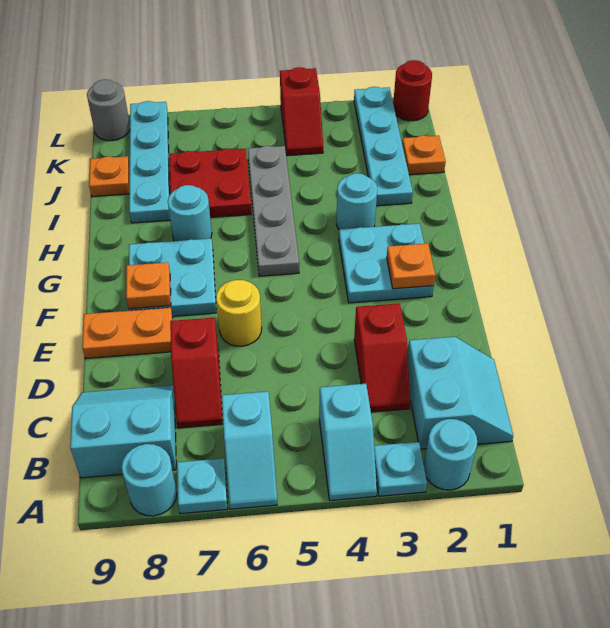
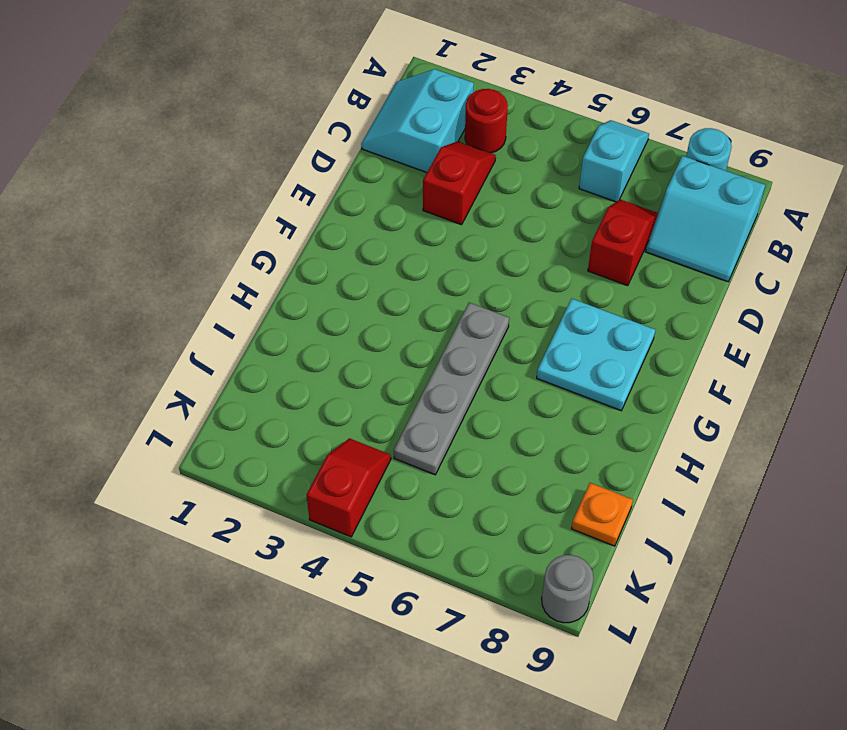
red 1x1 round brick [465,89,508,153] -> red 1x1 round brick moved to [393,60,432,121]
none -> cyan 1x1 round brick [424,419,477,490]
none -> cyan 1x1 plate [374,442,427,496]
none -> cyan 1x2 slope [319,384,377,501]

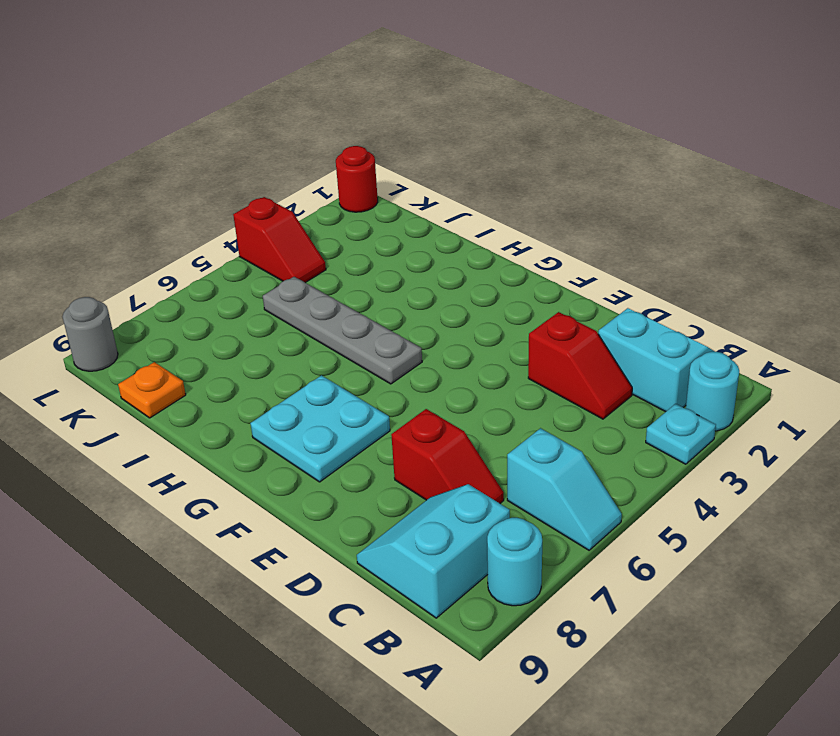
none -> cyan 1x2 slope [319,384,377,501]
none -> cyan 1x1 plate [177,458,228,514]
none -> yellow 1x1 round brick [216,280,262,346]

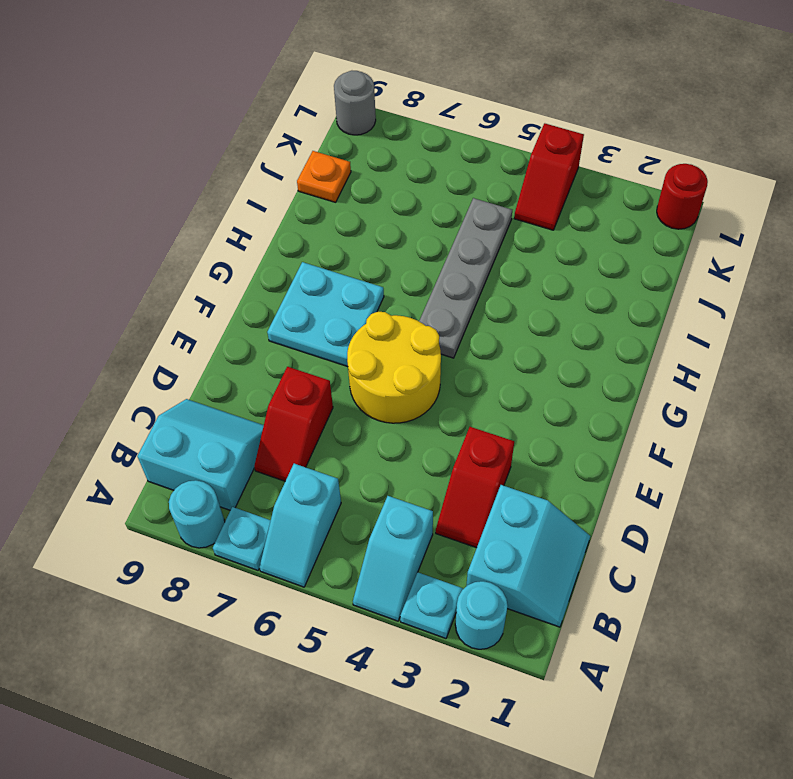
yellow 2x2 round brick [347,312,441,423] -> yellow 1x1 round brick [216,280,262,346]
none -> orange 1x2 plate [82,308,173,359]
none -> cyan 2x2 plate [339,224,434,303]
none -> cyan 1x1 round brick [336,173,377,229]

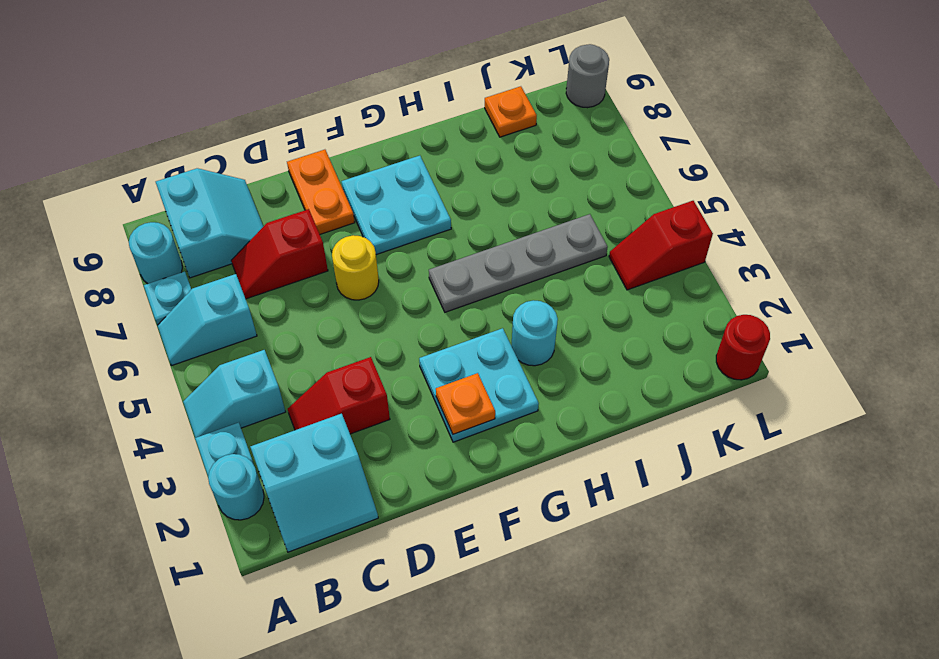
none -> cyan 1x1 round brick [168,185,212,241]
none -> cyan 1x4 plate [354,87,413,206]
none -> red 2x2 plate [169,148,251,217]

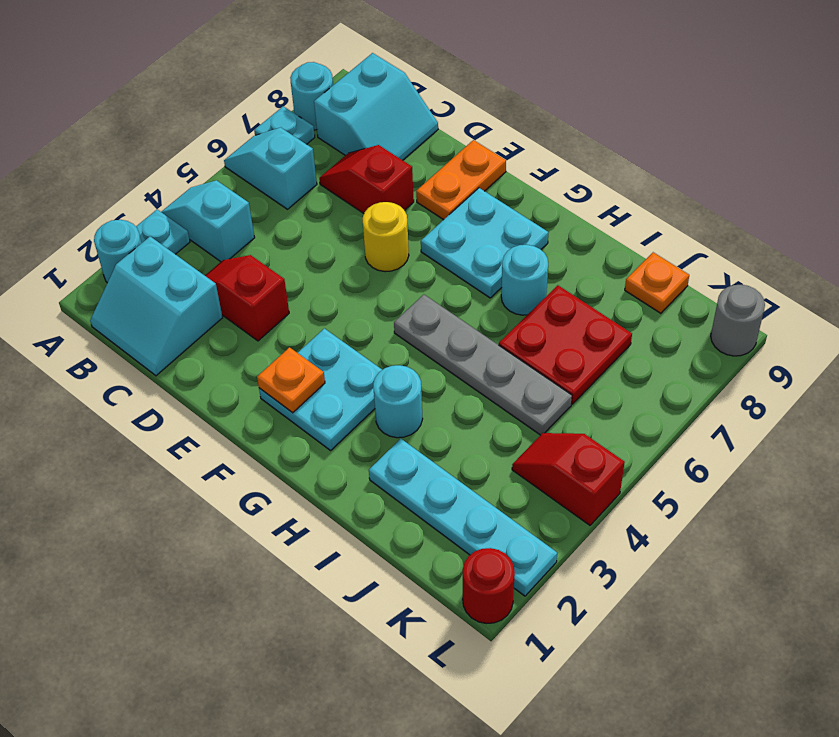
none -> cyan 1x4 plate [129,101,170,223]
none -> orange 1x1 plate [402,135,446,175]
none -> orange 1x1 plate [126,262,171,309]

